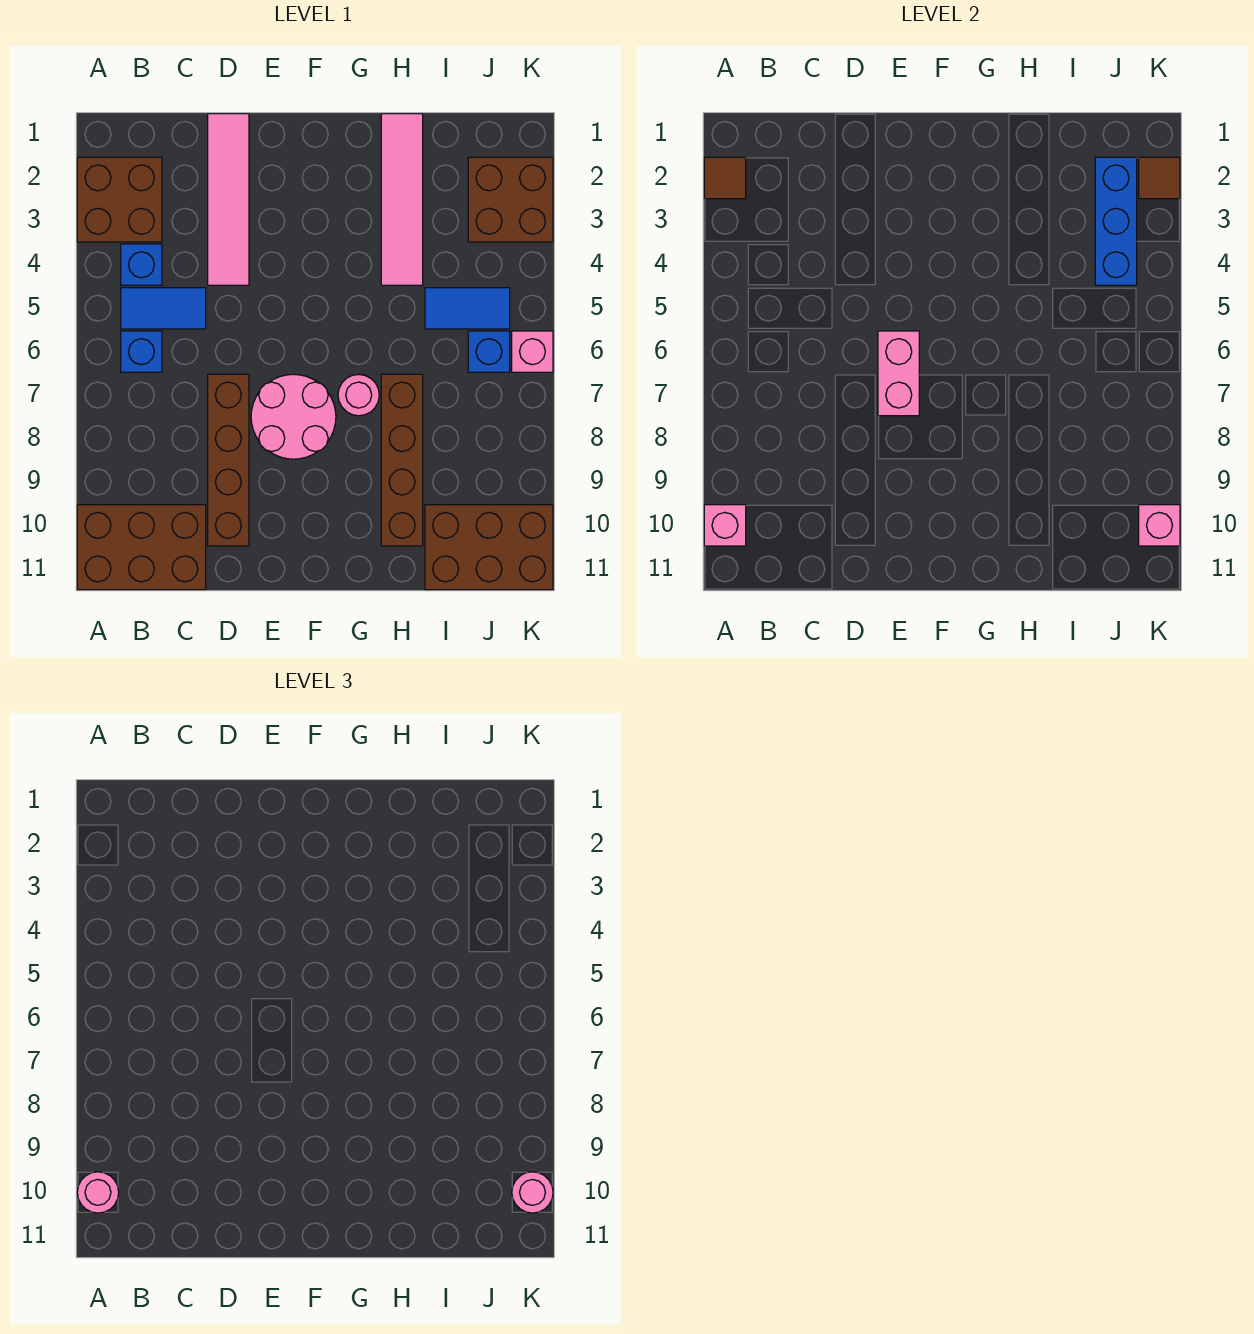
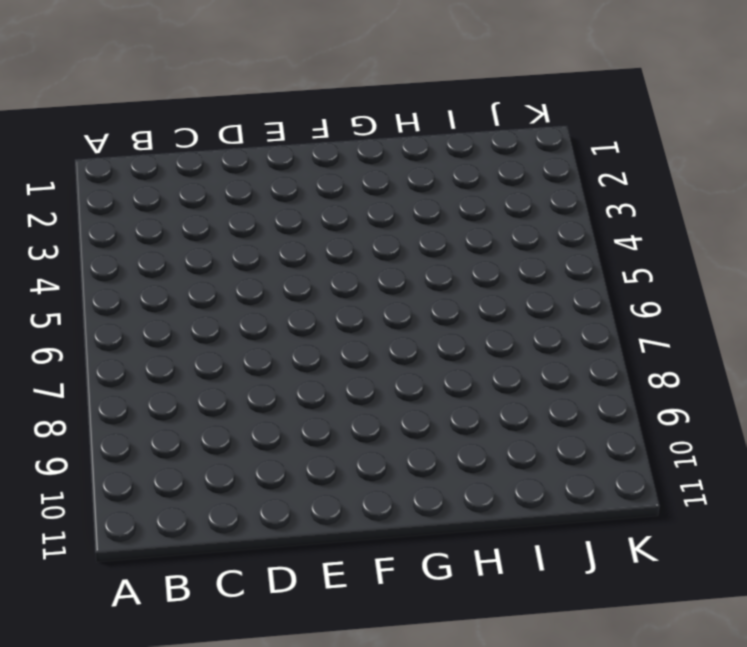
none -> brown 2x2 brick [77,157,162,242]
none -> brown 2x3 brick [77,505,206,590]
none -> blue 1x1 brick [121,244,162,285]

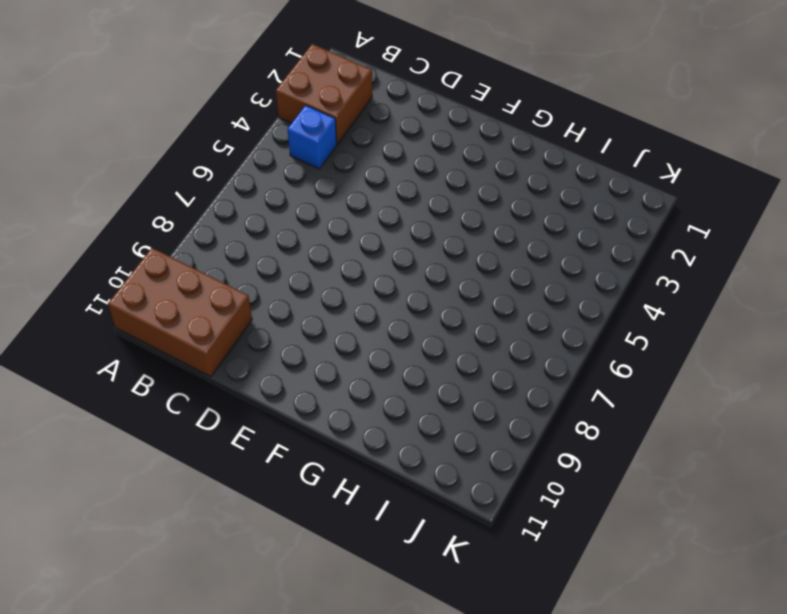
none -> blue 1x2 tile [121,288,206,329]
none -> blue 1x1 brick [121,331,162,372]
none -> pink 1x4 tile [208,114,249,285]

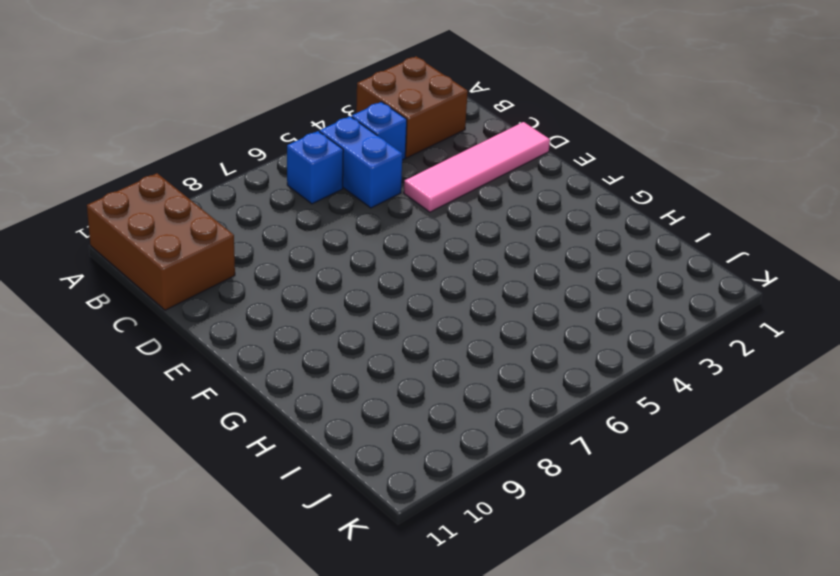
blue 1x2 brick [320,116,402,208] -> blue 1x2 tile [121,288,206,329]
none -> brown 1x4 brick [208,374,249,546]
none -> pink 2x2 round brick [251,374,336,459]
none -> pink 1x1 round brick [338,374,379,416]

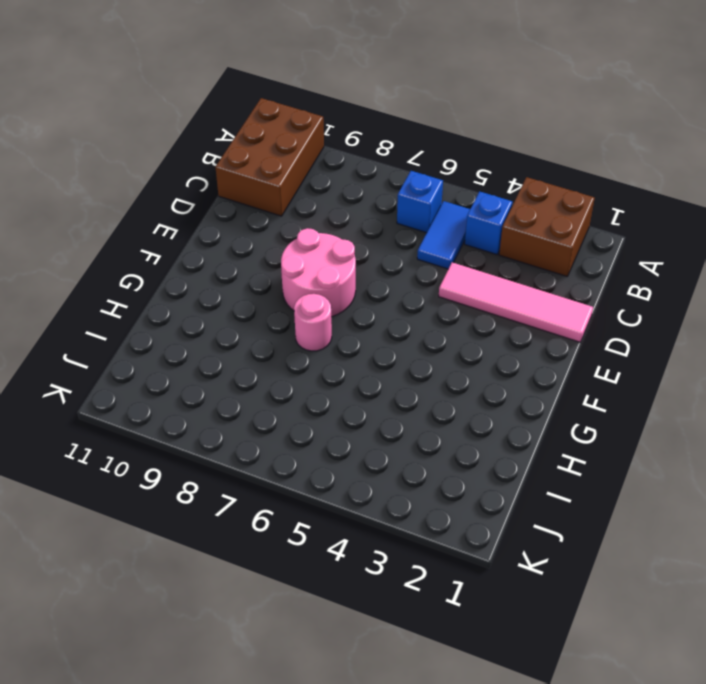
none -> brown 1x4 brick [208,374,249,546]
none -> pink 1x4 tile [381,114,423,285]
none -> brown 1x4 brick [381,374,423,546]

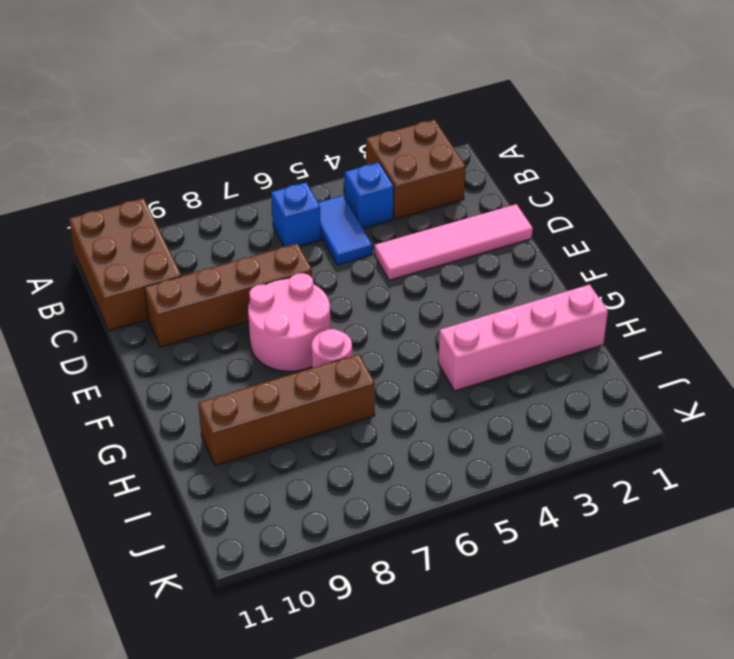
pink 1x4 brick [438,284,608,391] -> pink 1x4 tile [381,114,423,285]
none -> blue 1x2 tile [425,288,510,329]
none -> brown 2x3 brick [425,505,553,590]
none -> brown 2x2 brick [468,157,553,242]

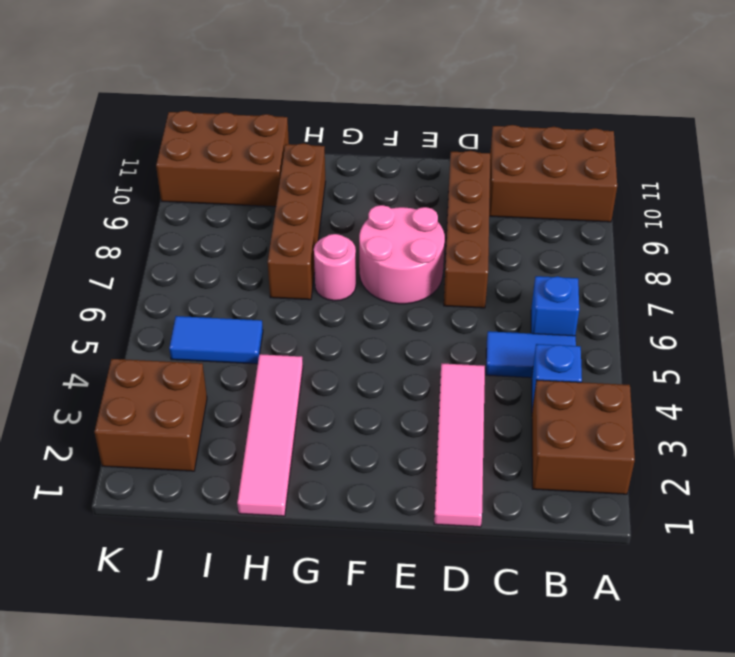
none -> blue 1x1 brick [468,331,510,372]
none -> pink 1x1 brick [512,331,553,372]
none -> brown 1x1 tile [704,157,746,199]

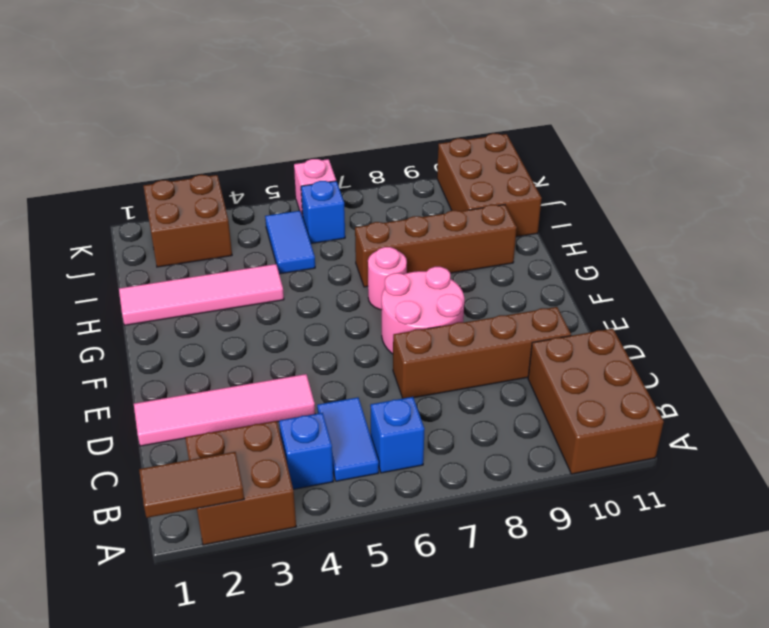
brown 1x2 tile [139,452,244,518] -> brown 1x1 tile [704,157,746,199]
none -> pink 1x1 brick [704,505,746,546]
none -> pink 1x2 brick [878,331,919,416]
none -> blue 1x3 brick [1095,157,1137,285]

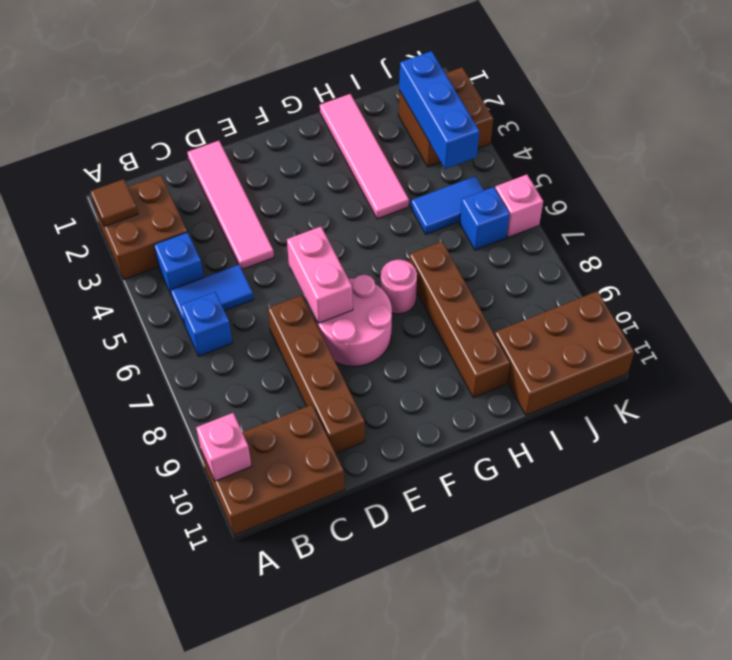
none -> brown 1x1 tile [1139,157,1180,199]
none -> pink 1x1 brick [1139,505,1180,546]
none -> pink 1x1 round brick [77,1172,119,1213]

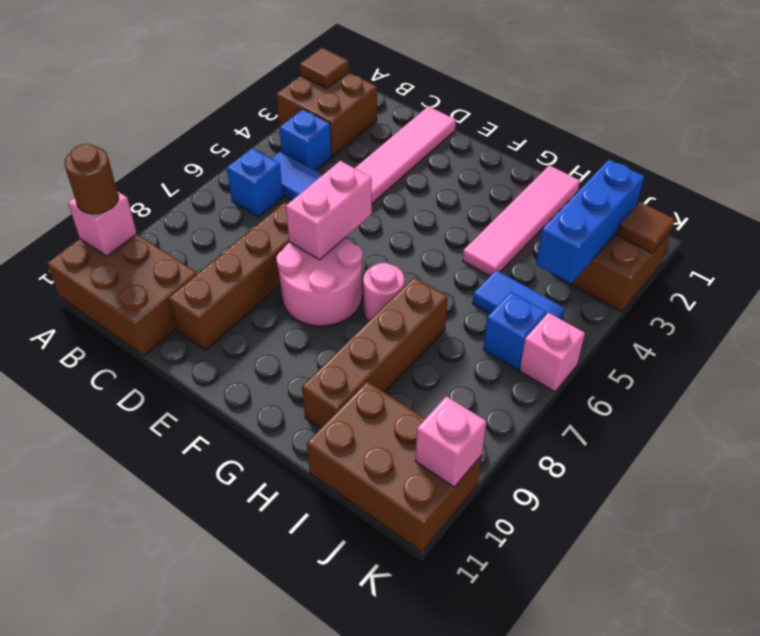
brown 1x1 round brick [64,144,118,214] -> pink 1x1 round brick [77,1172,119,1213]
none -> pink 1x1 round brick [512,1172,553,1213]

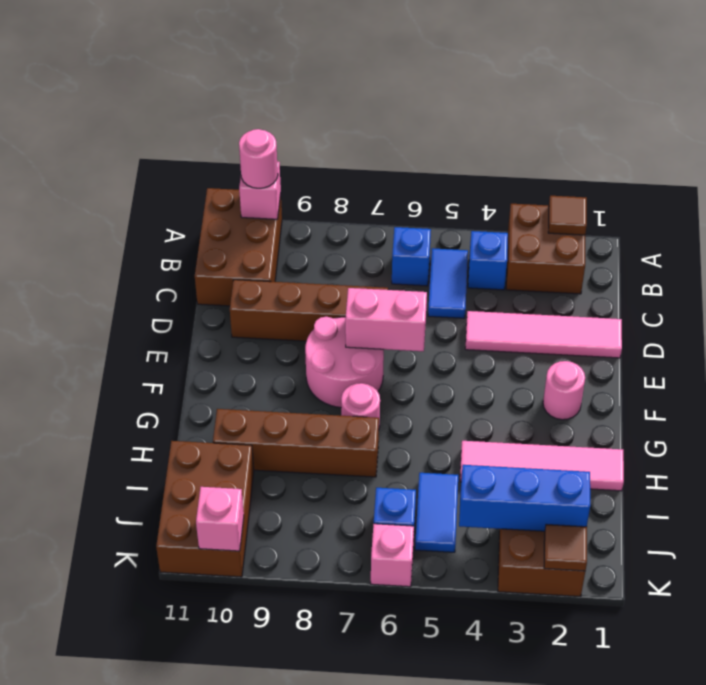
pink 1x1 round brick [543,361,585,420] -> pink 1x1 round brick moved to [512,1172,553,1213]

